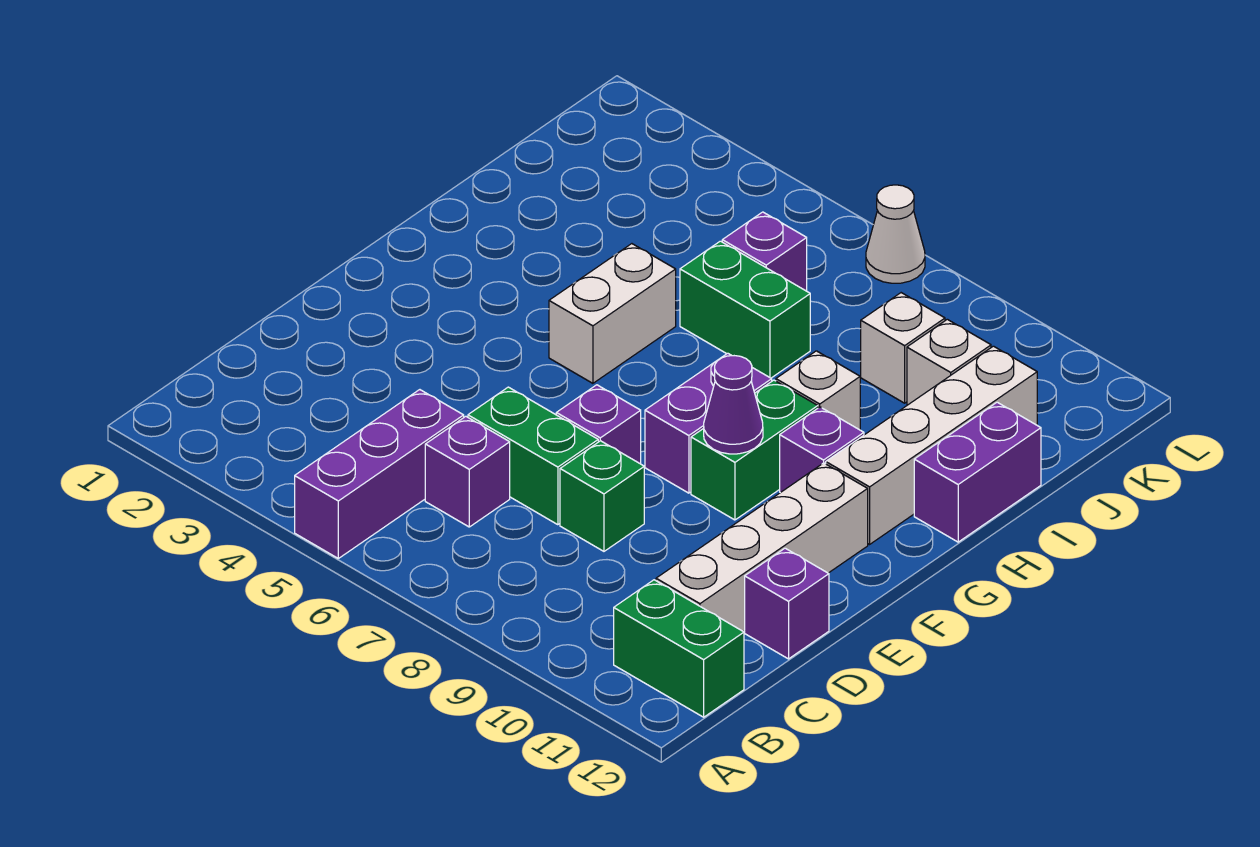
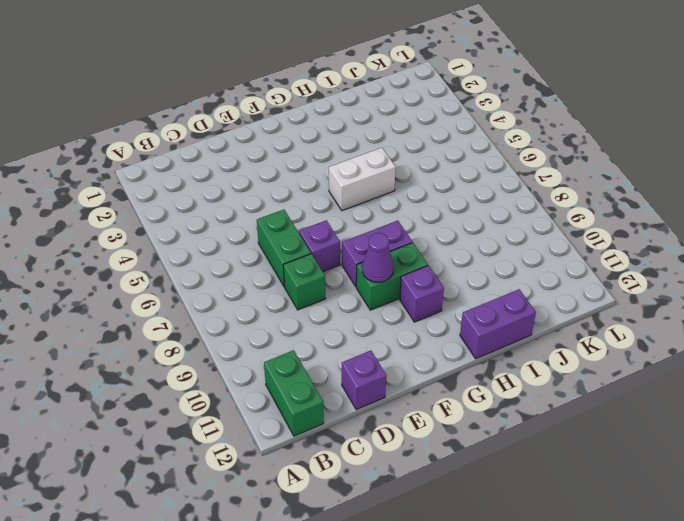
none -> purple 1x3 brick [295,390,464,558]
none -> purple 1x1 brick [425,416,510,527]
none -> white 1x4 brick [656,463,868,632]

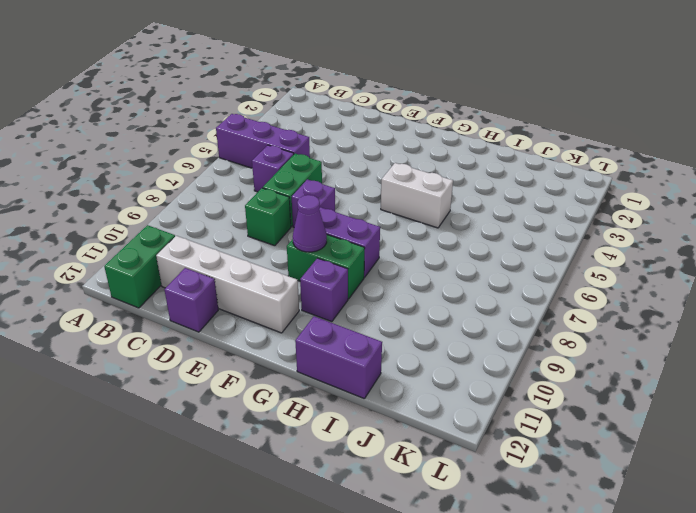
none -> white 1x4 brick [826,346,1037,544]
none -> white 1x1 brick [776,351,860,430]
none -> green 1x2 brick [680,241,810,378]

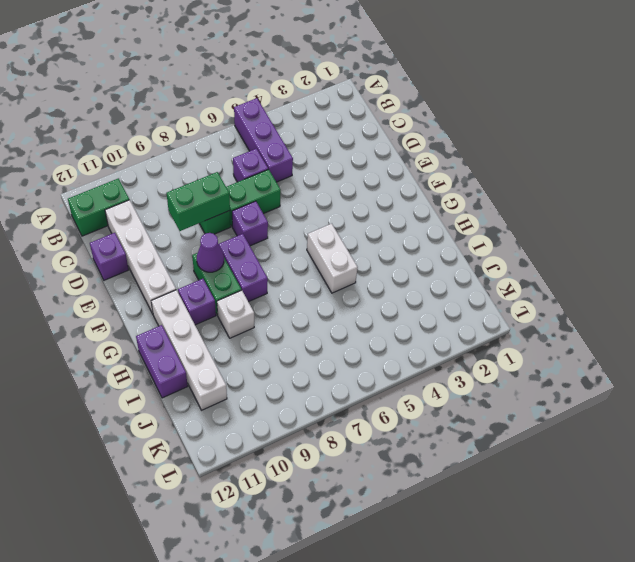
green 1x2 brick [167,172,230,231] -> green 1x2 brick moved to [680,241,810,378]
none -> purple 1x1 brick [722,212,807,291]
none -> white 1x1 brick [861,293,945,403]
none -> white 1x1 brick [907,319,991,405]

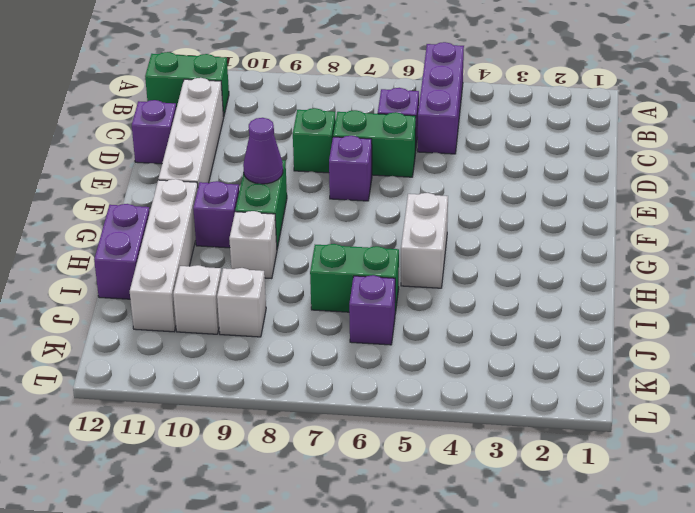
none -> purple 1x2 brick [645,353,772,493]
none -> white 1x1 cone [866,185,925,283]

